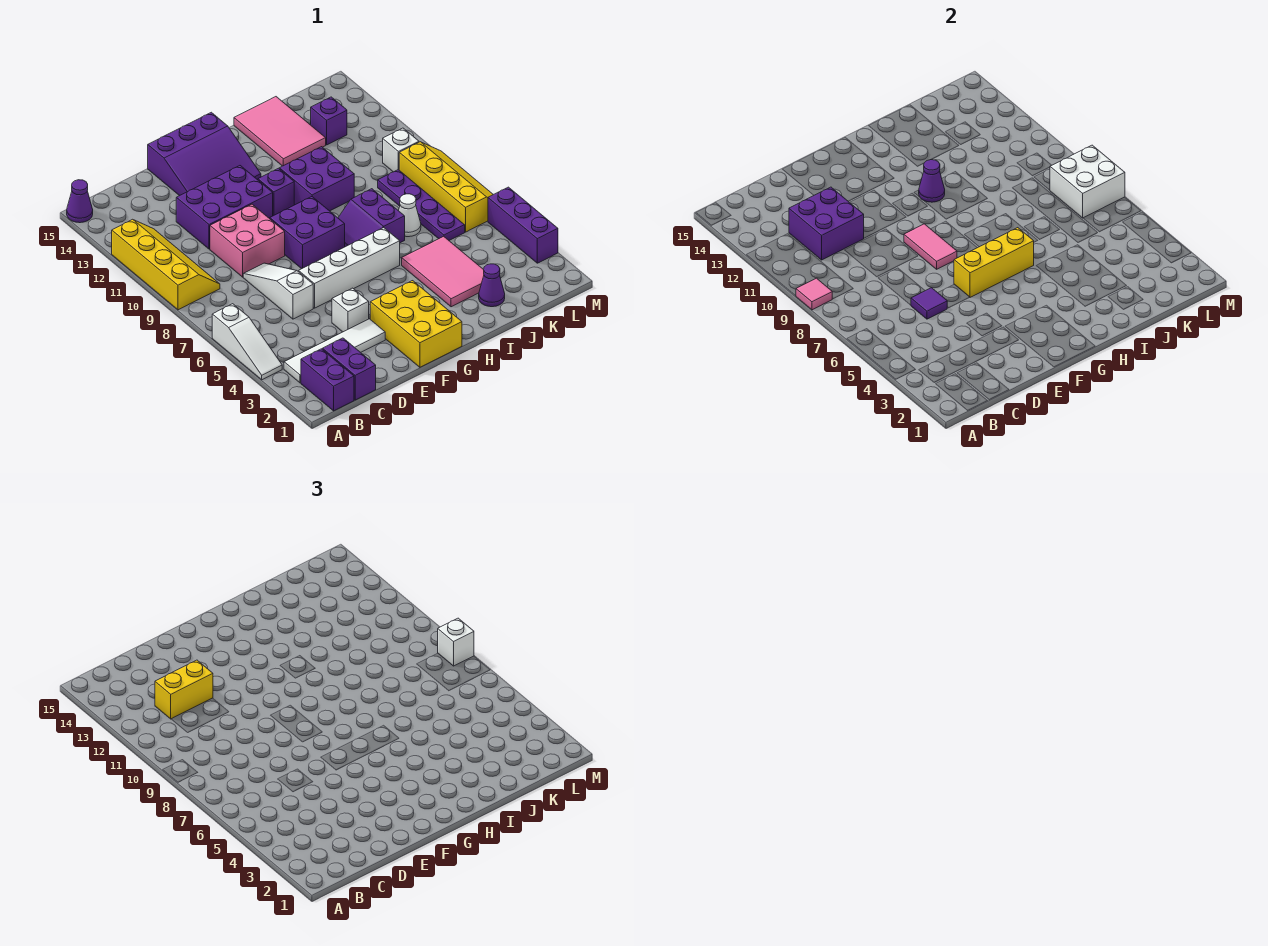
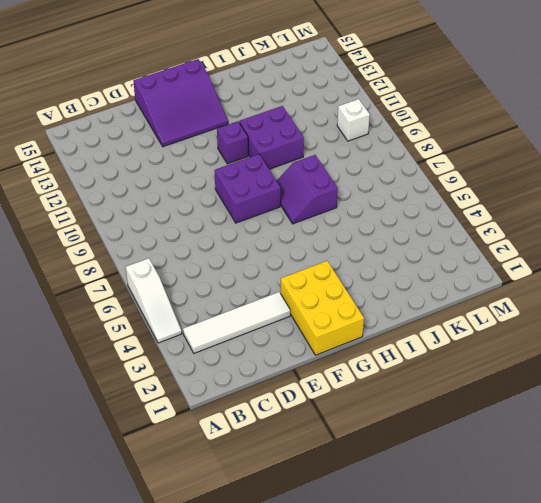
none -> yellow 2x4 slope [112,219,220,310]
none -> purple 1x1 cone [67,180,93,223]
none -> purple 1x2 brick [301,349,354,411]
none -> purple 1x2 brick [322,338,376,400]

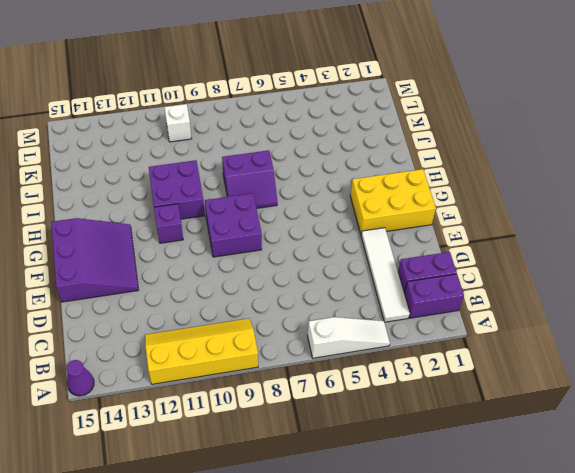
none -> white 1x3 slope [243,263,313,319]
none -> pink 2x2 brick [210,204,285,277]
none -> purple 2x3 brick [176,166,273,249]
none -> white 1x1 brick [332,288,369,332]

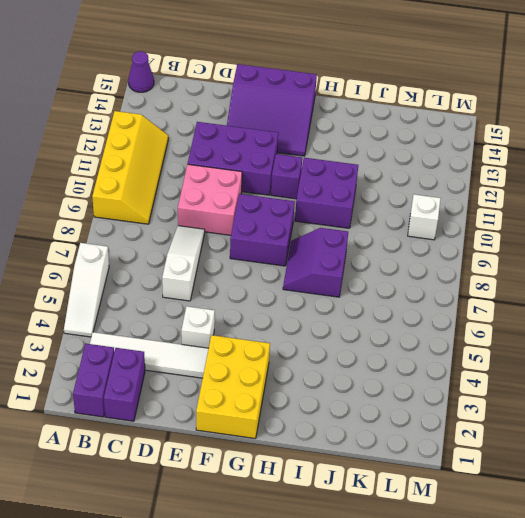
none -> white 1x4 brick [299,228,400,308]
none -> pink 2x3 tile [402,236,484,307]
none -> pink 2x3 tile [234,97,326,166]
none -> purple 1x1 cone [479,264,505,307]

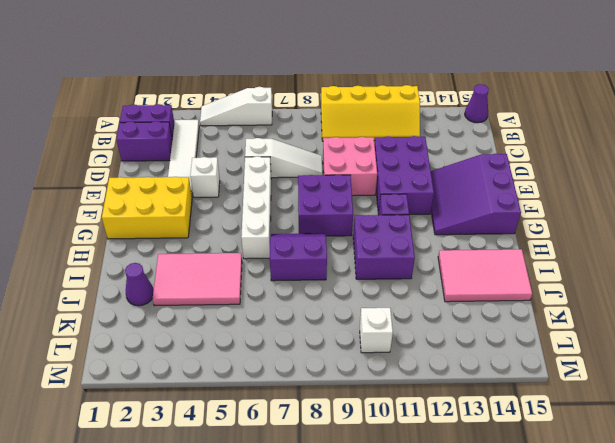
none -> white 1x1 cone [399,194,421,237]
none -> purple 1x4 plate [378,170,465,240]
none -> purple 1x1 brick [311,97,347,145]
none -> yellow 2x4 slope [399,142,493,232]

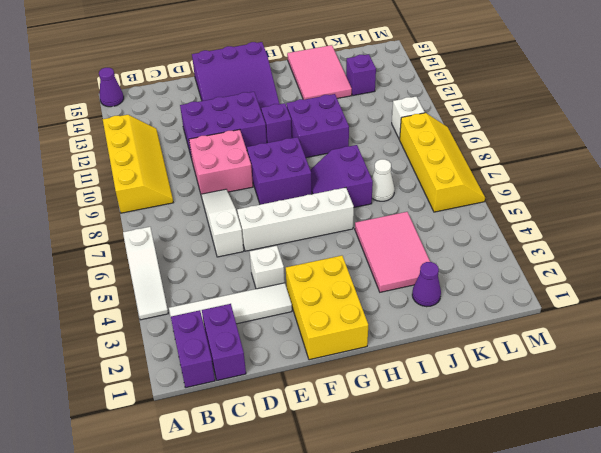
none -> purple 1x4 plate [378,170,465,240]
none -> purple 1x3 brick [488,187,558,263]
none -> pink 1x1 tile [796,278,832,310]
none -> purple 2x2 brick [789,187,864,260]

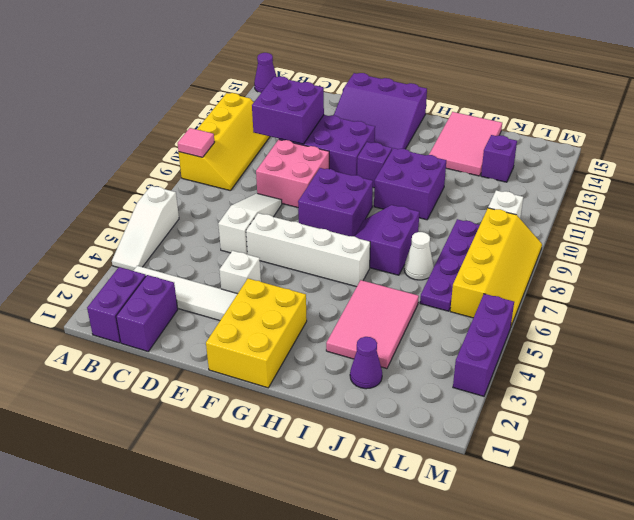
none -> purple 1x1 tile [911,288,947,319]
none -> yellow 1x3 brick [954,228,1034,297]
none -> pink 1x2 tile [904,224,957,269]
none -> purple 1x1 cone [919,160,945,202]

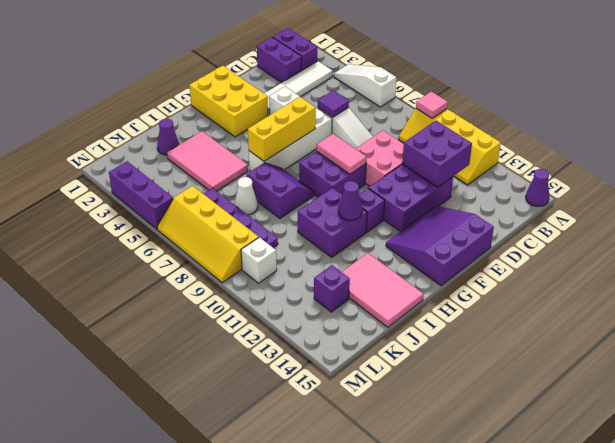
none -> white 2x2 brick [1050,145,1125,218]
none -> yellow 1x2 brick [155,660,213,719]
none -> white 1x1 brick [438,618,474,666]

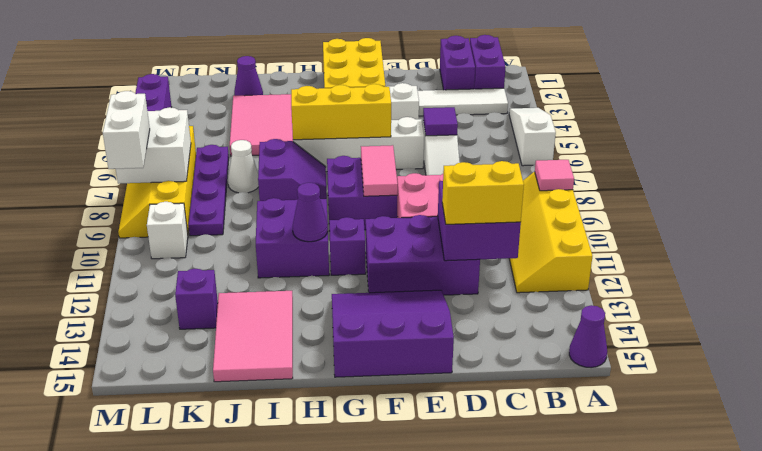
white 1x2 brick [103,91,150,169] -> white 1x1 brick [438,618,474,666]

